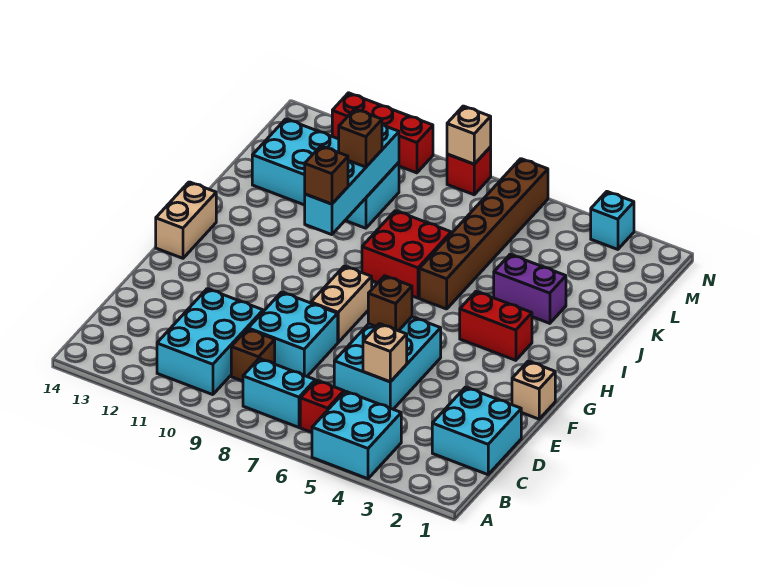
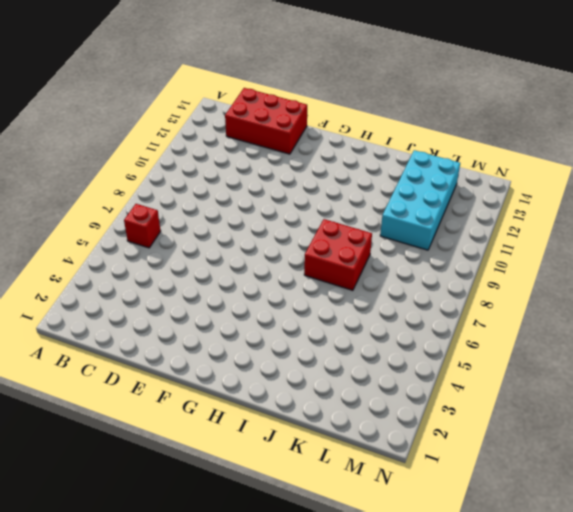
red 2x3 brick [225,88,307,154] -> none
none -> cyan 2x2 brick [312,391,401,479]
none -> cyan 1x2 brick [243,358,315,427]
none -> cyan 2x3 brick [157,289,263,395]

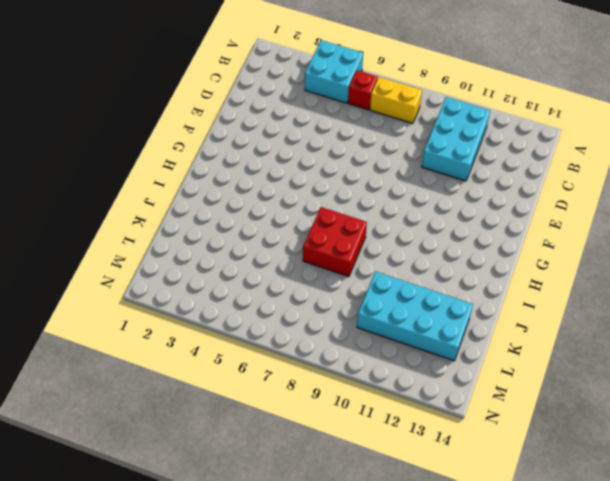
yellow 1x2 brick [370,77,422,123] -> cyan 1x2 brick [243,358,315,427]
none -> cyan 2x2 brick [432,387,521,475]
none -> brown 1x1 brick [231,329,275,381]
none -> cyan 2x3 brick [334,317,441,409]

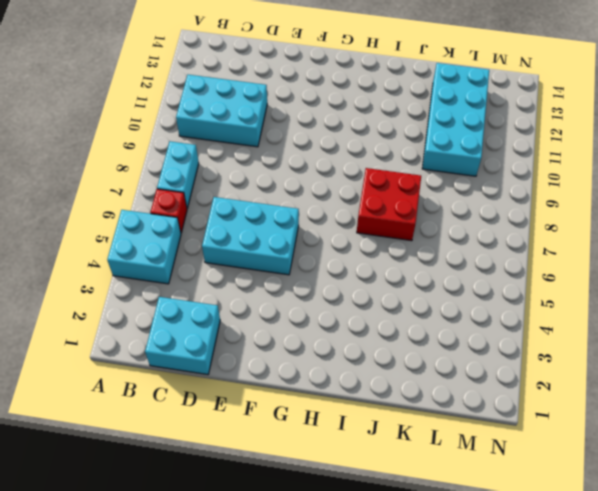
none -> brown 1x1 brick [231,329,275,381]
none -> cyan 2x2 brick [248,292,338,376]
none -> tan 1x1 brick [512,361,555,419]

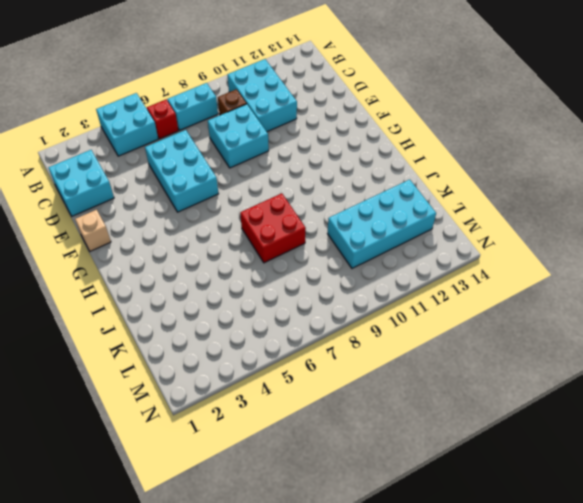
none -> tan 1x2 brick [311,266,372,342]
none -> tan 1x2 brick [156,182,216,258]
none -> red 1x2 brick [460,291,532,360]

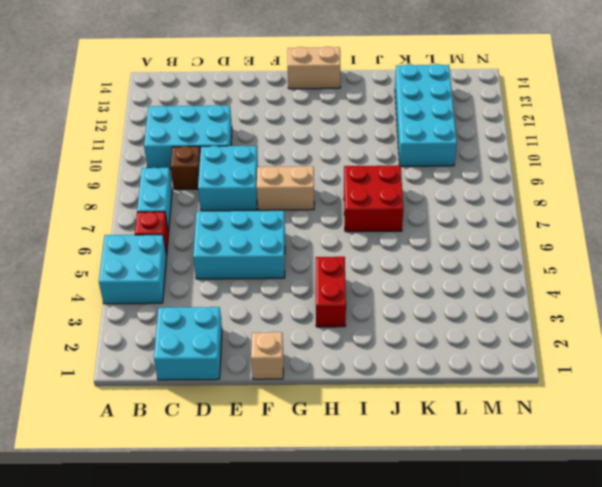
none -> brown 1x6 brick [419,159,548,309]
none -> purple 1x2 brick [494,254,566,323]
none -> cyan 1x1 brick [591,192,634,249]

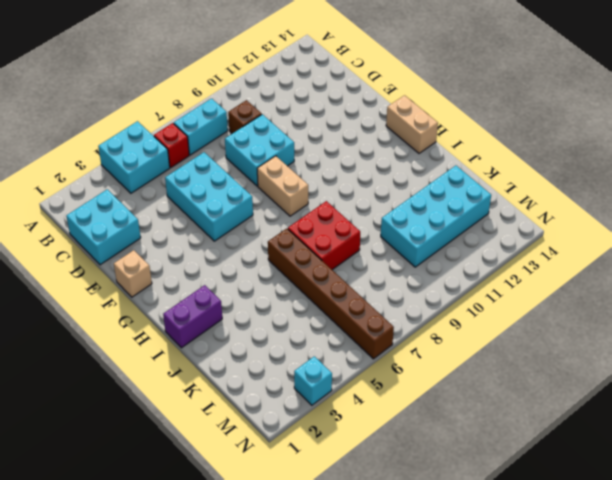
purple 1x2 brick [163,285,222,348] -> purple 1x2 brick moved to [494,254,566,323]
none -> cyan 2x3 brick [157,289,263,395]
none -> red 1x2 brick [460,291,532,360]
none -> red 1x1 brick [447,147,491,195]

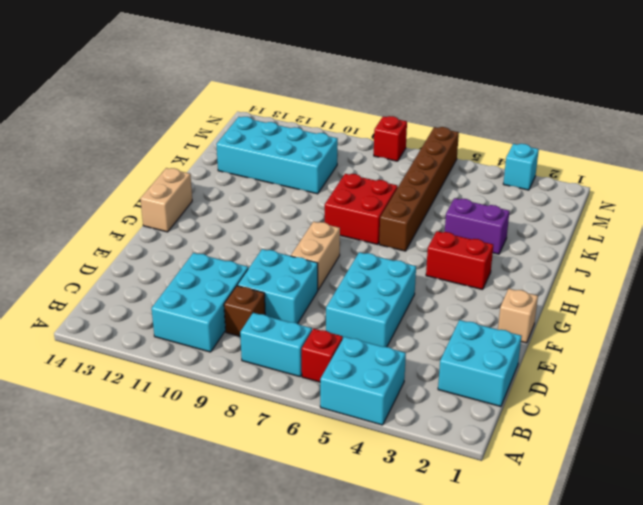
none -> red 1x3 brick [332,93,433,173]
none -> tan 1x1 brick [363,324,407,382]
none -> brown 1x1 brick [368,276,412,331]

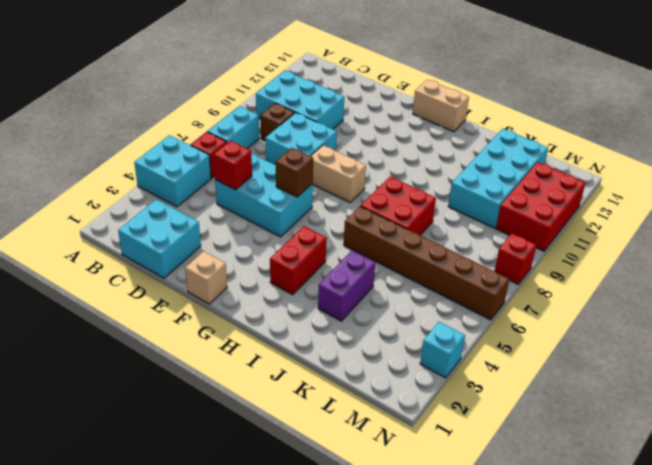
red 1x1 brick [213,141,252,190] -> tan 1x1 brick [363,324,407,382]
red 2x3 brick [496,162,585,251] -> red 1x3 brick [332,93,433,173]
none -> cyan 1x4 brick [305,124,399,235]
none -> tan 1x1 brick [447,106,491,164]
none -> brown 1x1 brick [305,146,348,204]

